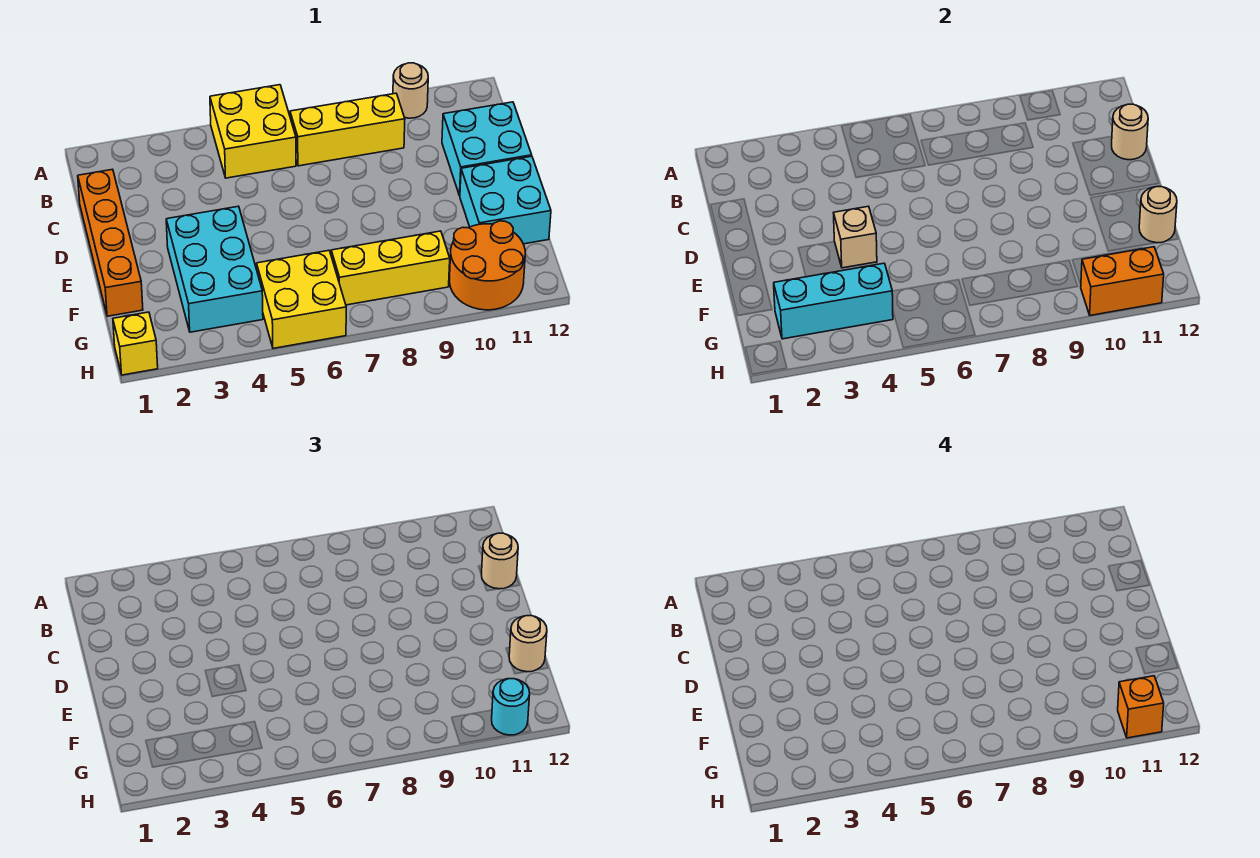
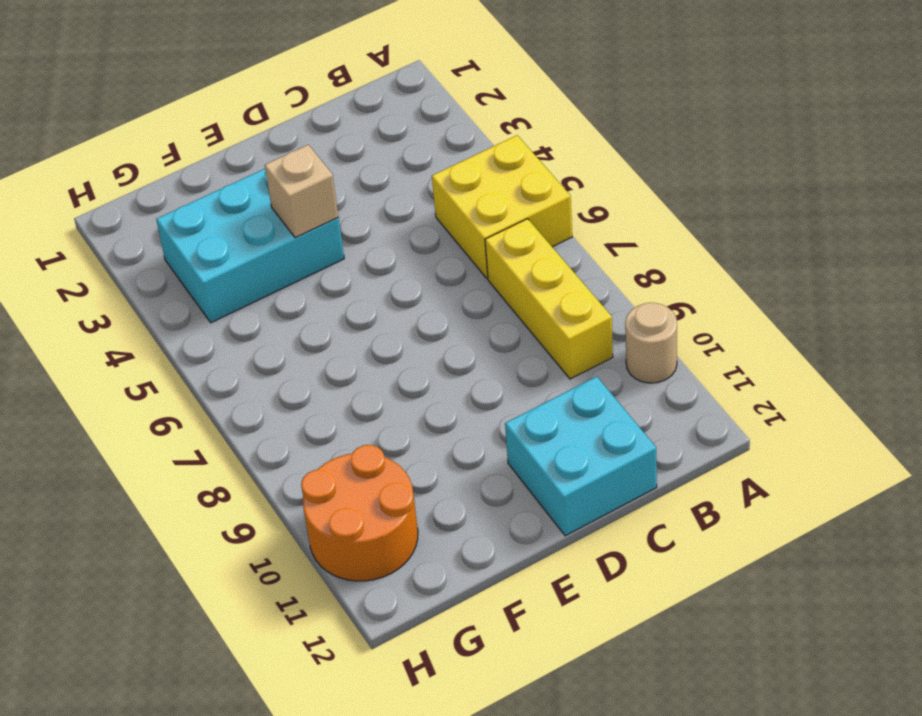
none -> orange 1x4 brick [78,169,143,316]
none -> cyan 2x2 brick [460,156,551,244]
none -> yellow 2x2 brick [257,250,346,348]

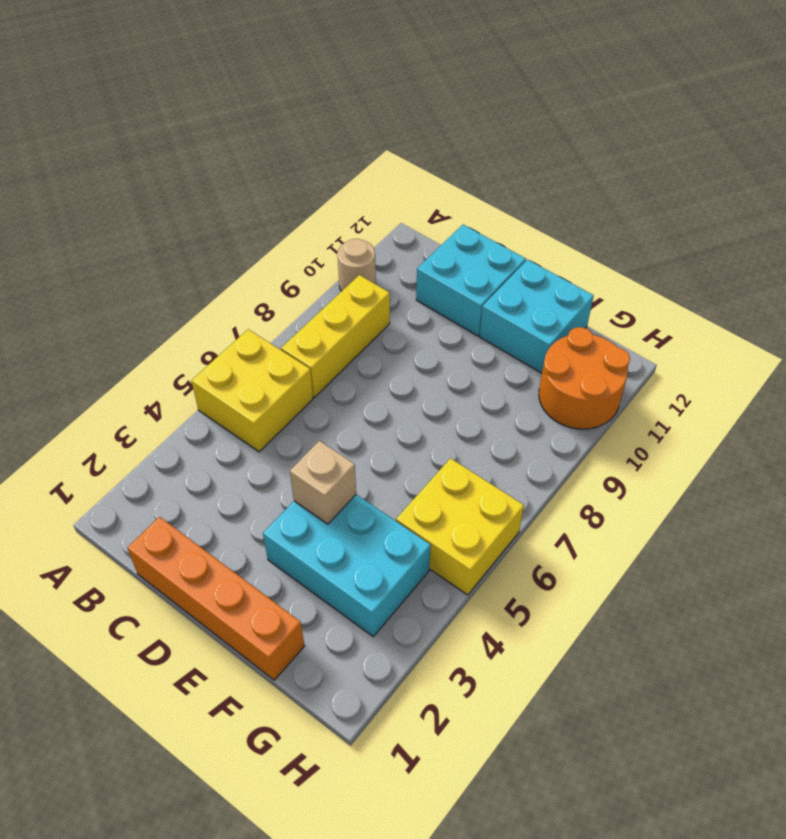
none -> yellow 1x3 brick [331,231,450,305]
none -> yellow 1x1 brick [113,312,158,375]
none -> tan 1x1 round brick [1112,104,1148,160]

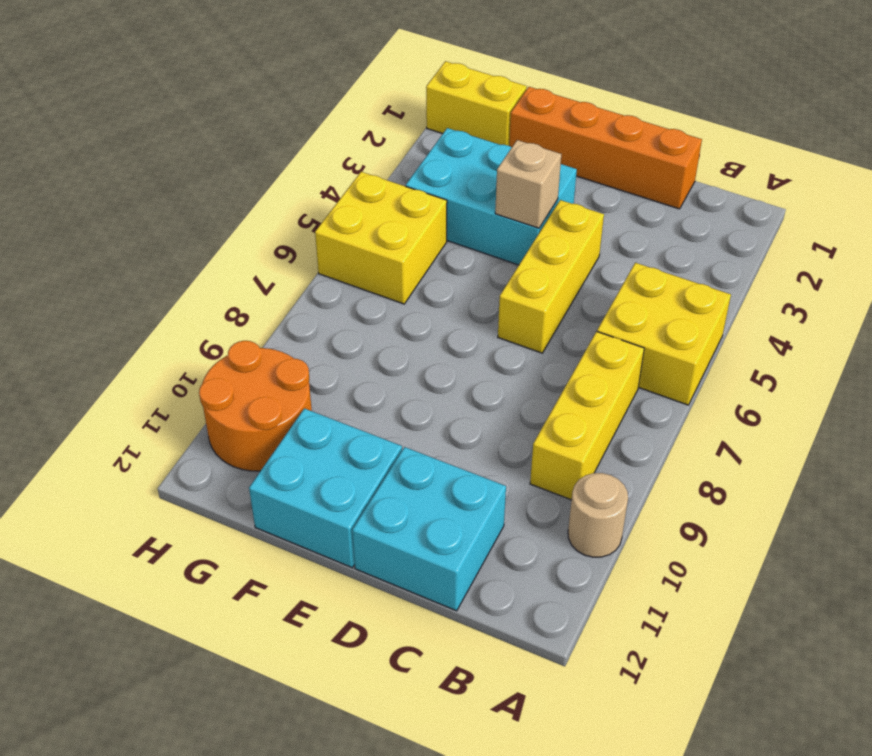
yellow 1x3 brick [498,200,604,353] -> yellow 1x3 brick moved to [331,231,450,305]
yellow 1x2 brick [426,61,527,146] -> yellow 1x1 brick [113,312,158,375]
none -> tan 1x1 round brick [1112,104,1148,160]
none -> tan 1x1 round brick [1139,187,1177,243]
none -> cyan 1x3 brick [774,263,893,339]

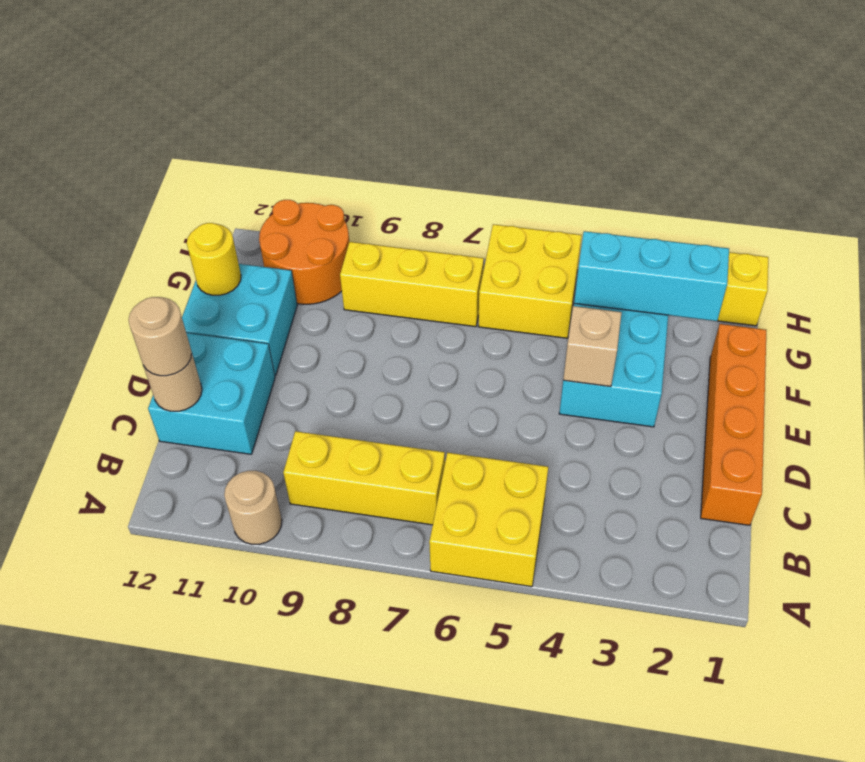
yellow 1x1 round brick [187,223,241,295] -> tan 1x1 round brick [1139,187,1177,243]
none -> orange 1x2 brick [1081,247,1164,315]
none -> tan 1x1 round brick [509,616,547,672]
none -> cyan 1x1 round brick [492,679,530,735]

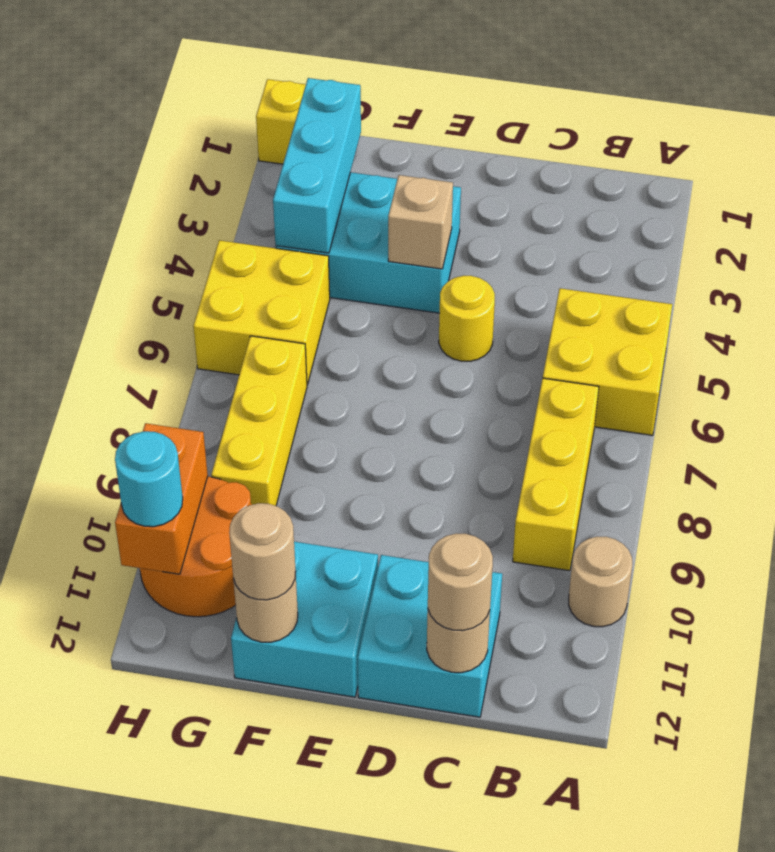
yellow 1x1 round brick [439,276,495,361] -> none
none -> orange 1x4 brick [78,169,143,316]
none -> orange 1x1 brick [1118,676,1164,738]

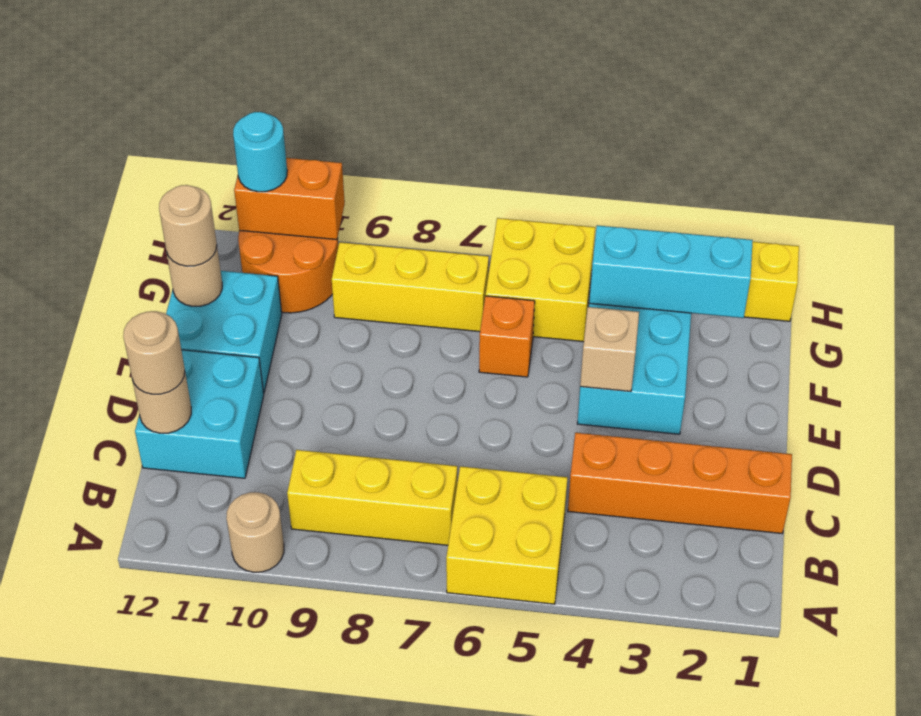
orange 1x4 brick [568,433,792,533] -> orange 1x4 brick turned to [78,169,143,316]
orange 1x1 brick [479,296,535,377] -> orange 1x1 brick moved to [1118,676,1164,738]

